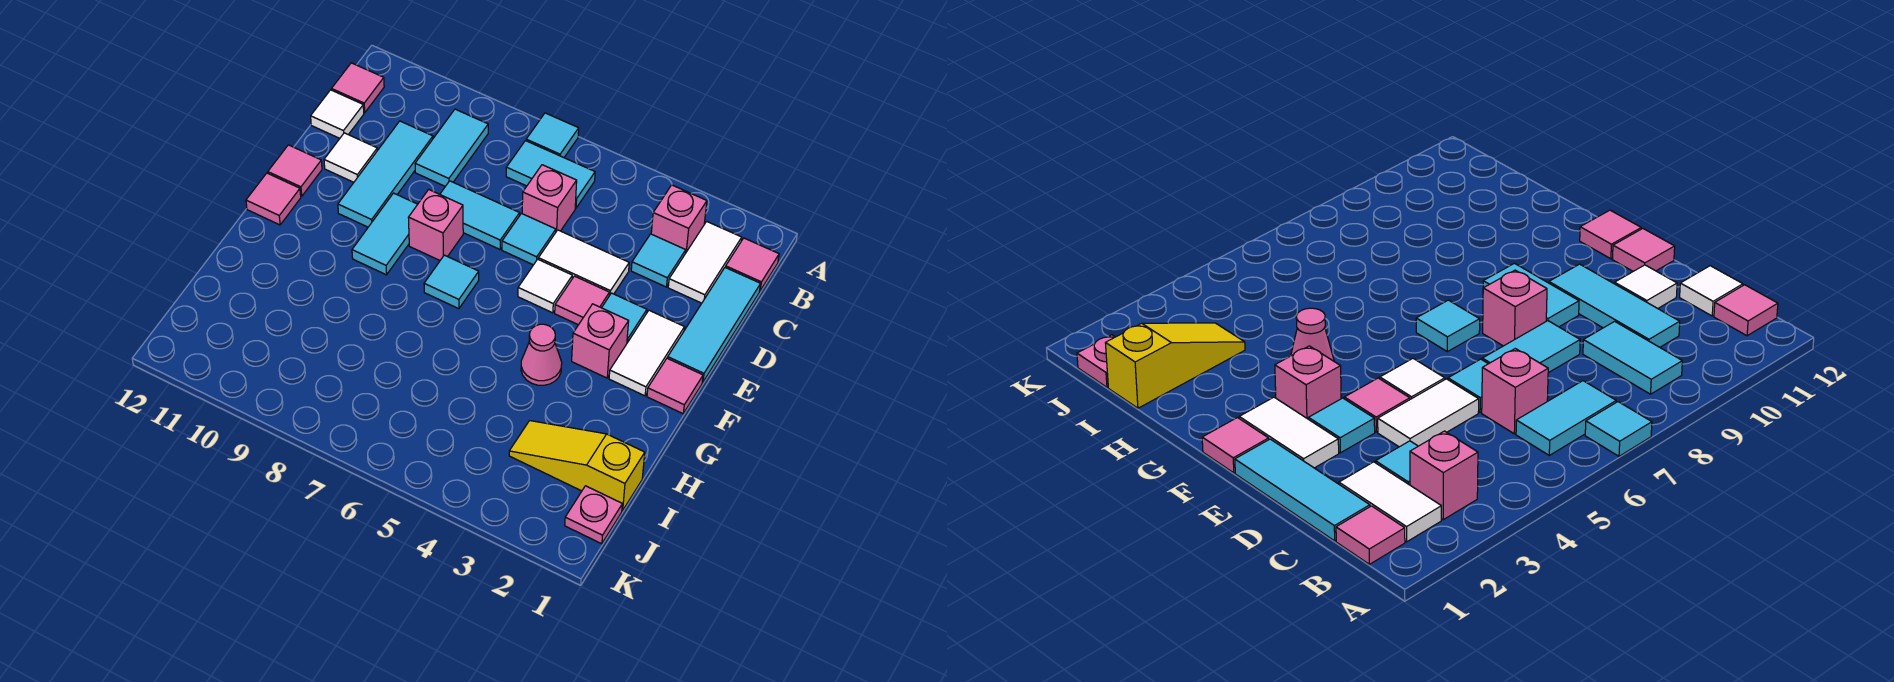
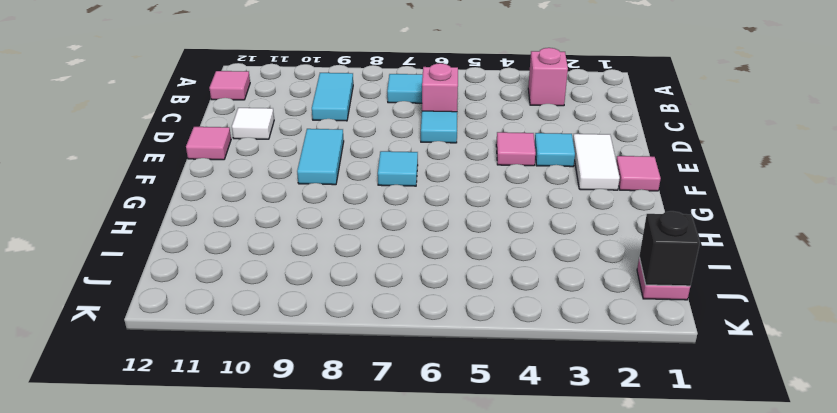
black 1x1 brick [639,211,700,286] -> none
none -> cyan 1x1 tile [526,113,579,158]
none -> pink 1x1 tile [726,238,779,291]
none -> white 1x2 tile [668,221,742,303]
none -> cyan 1x3 tile [668,267,760,382]

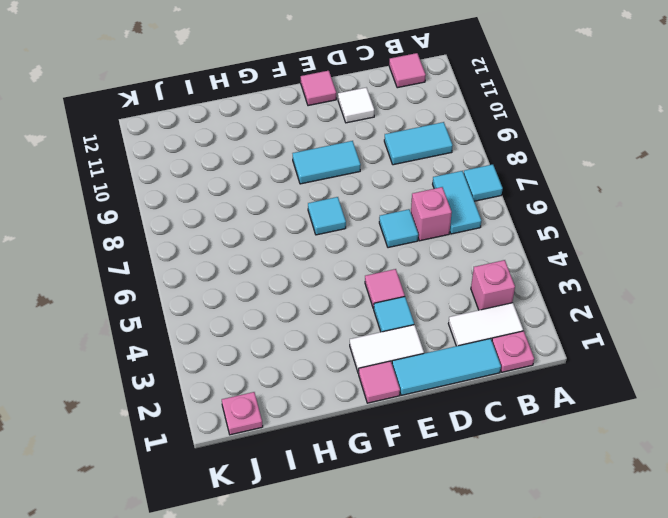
pink 1x1 plate [492,331,534,372] -> pink 1x1 tile [726,238,779,291]
none -> cyan 1x1 tile [631,234,686,287]
none -> cyan 1x3 tile [338,121,433,227]
none -> white 1x1 tile [311,90,364,138]
none -> white 1x2 tile [538,230,629,296]

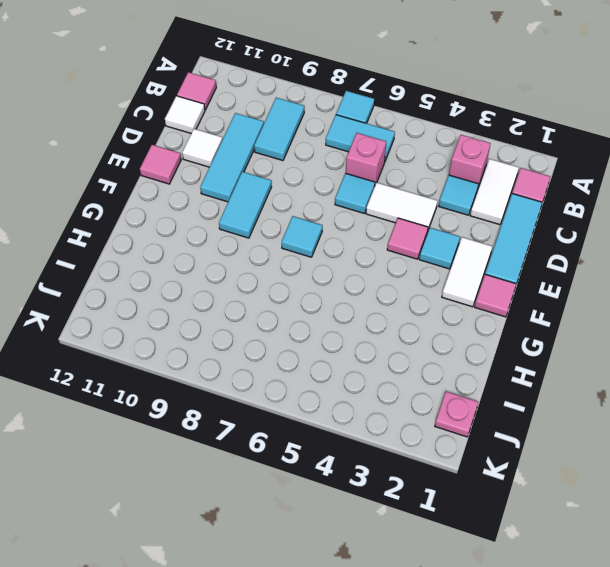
none -> cyan 1x2 tile [440,181,520,249]
none -> white 1x1 tile [518,259,572,313]
none -> pink 1x1 brick [408,190,463,260]
none -> pink 1x1 brick [572,304,629,378]

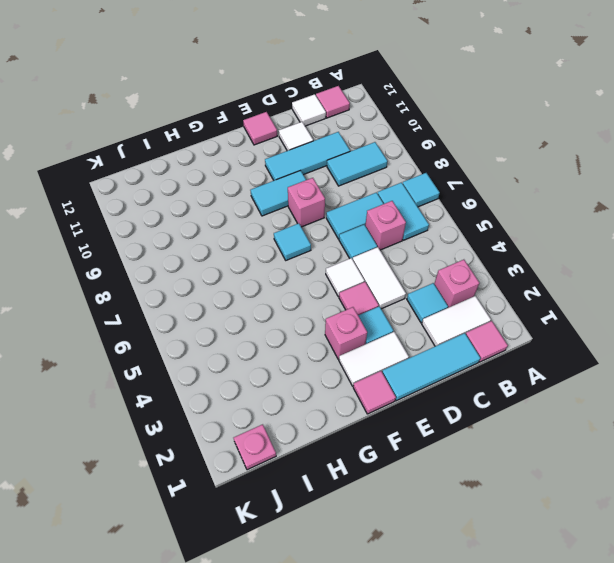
cyan 1x2 tile [326,192,384,239] -> cyan 1x2 tile turned to [440,181,520,249]
none -> pink 1x1 tile [246,173,301,225]
none -> pink 1x1 cone [521,324,562,385]
none -> yellow 1x3 slope [509,421,645,510]

